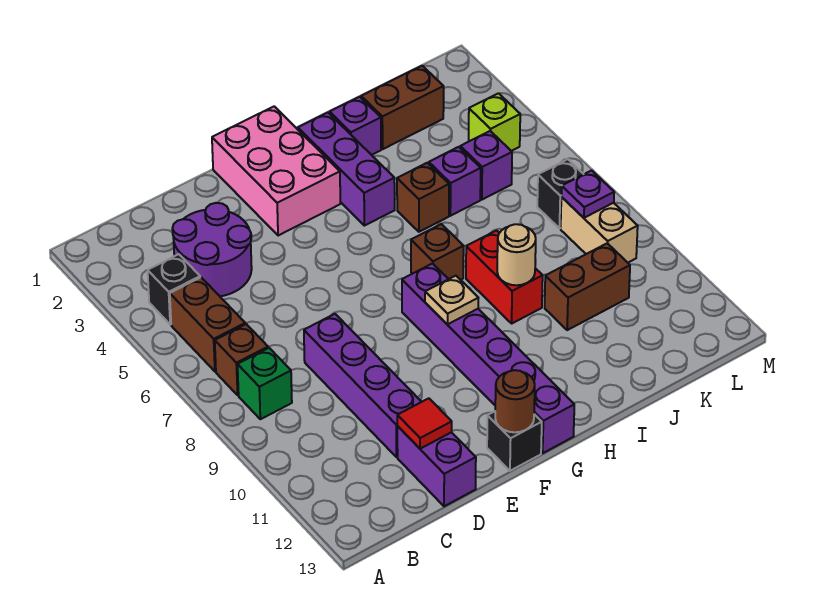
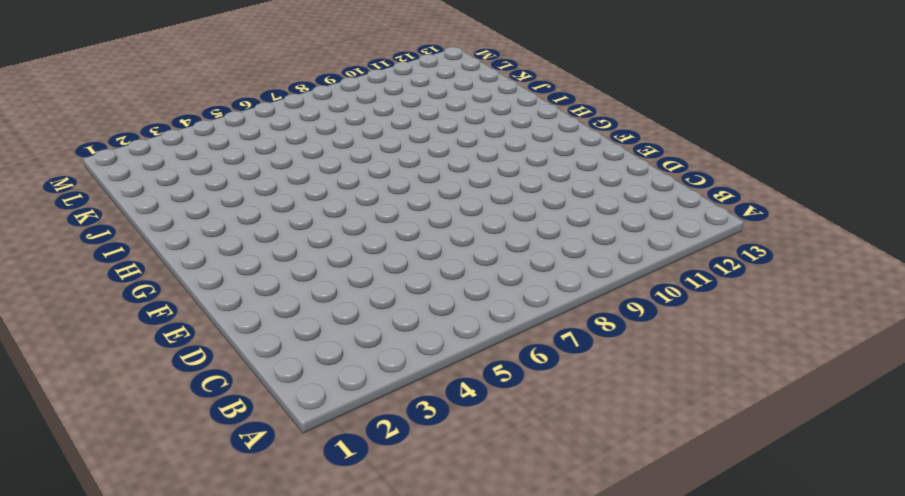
none -> black 1x1 brick [148,254,200,324]
none -> brown 1x2 brick [170,277,245,371]
none -> brown 1x1 brick [215,324,268,395]

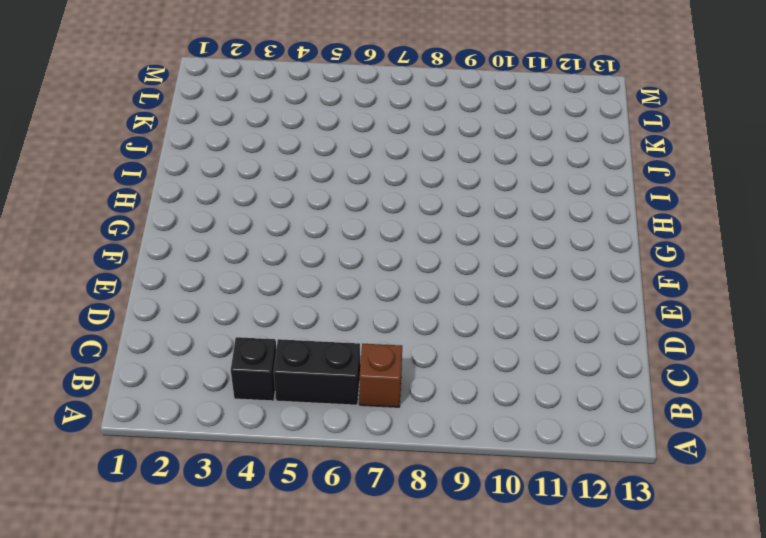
black 1x2 brick [274,339,360,405] -> brown 1x2 brick [170,277,245,371]
none -> green 1x1 brick [238,348,292,419]
none -> purple 2x2 round brick [172,203,252,296]
none -> purple 1x4 brick [304,314,421,457]

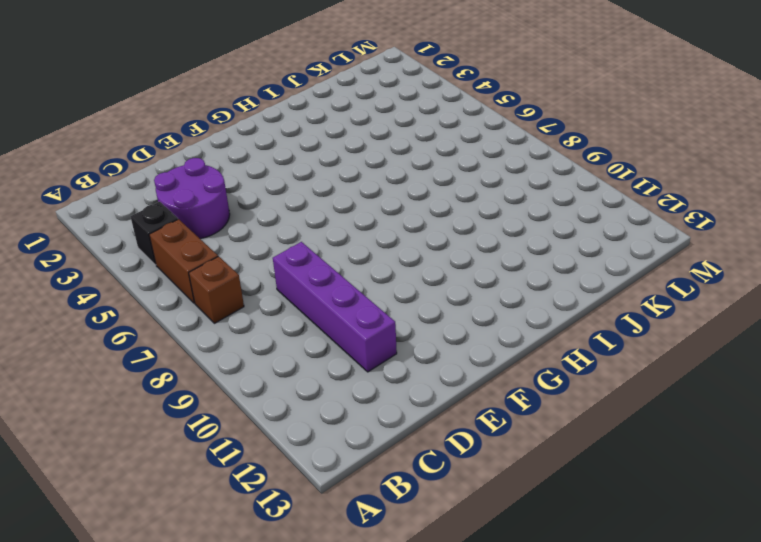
none -> green 1x1 brick [238,348,292,419]
none -> purple 1x2 brick [397,426,476,506]
none -> pink 2x3 brick [212,106,340,236]

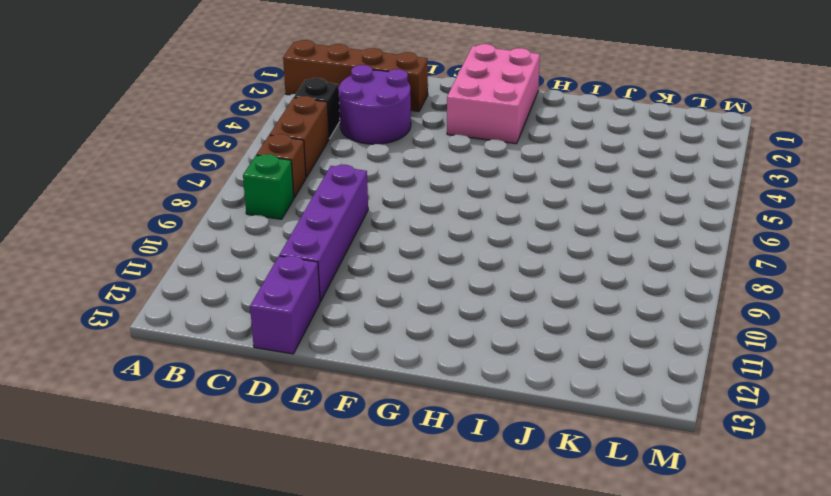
brown 1x4 brick [283,40,428,111] -> none
none -> black 1x1 brick [487,411,542,471]
none -> purple 1x6 brick [402,264,574,453]
none -> purple 1x3 brick [298,113,395,226]

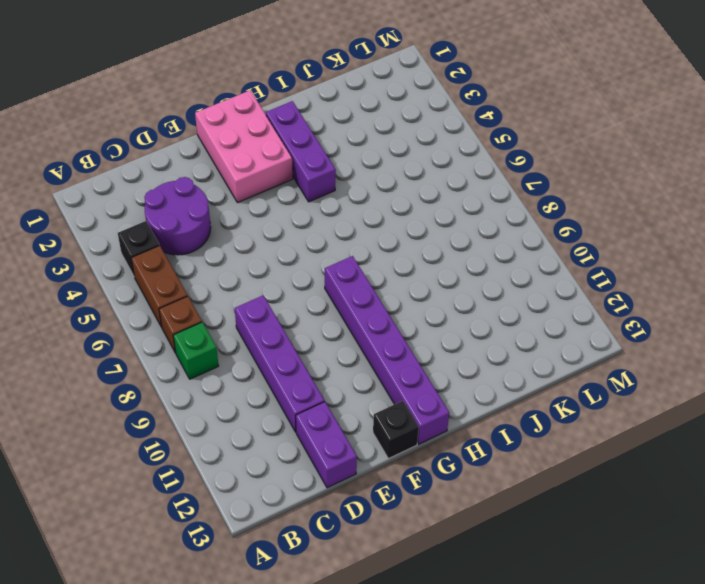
none -> brown 1x1 brick [411,224,464,280]
none -> purple 1x1 brick [330,97,381,155]
none -> brown 1x1 brick [397,163,449,232]

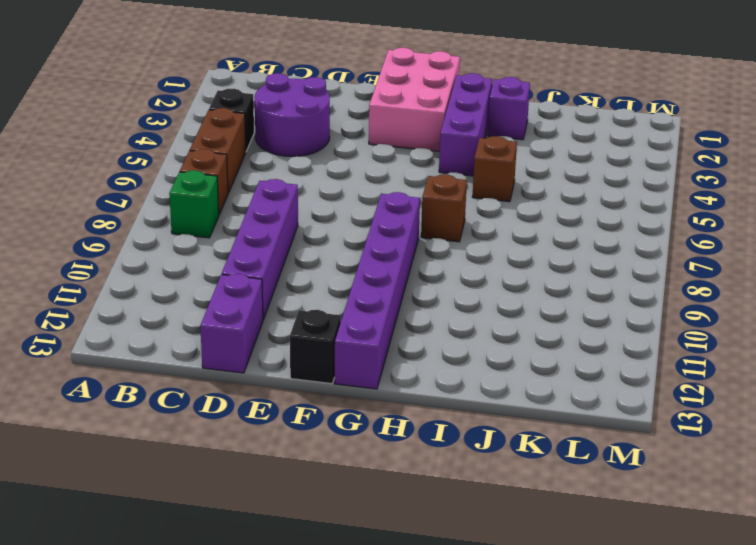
none -> red 1x2 brick [466,231,543,323]
none -> brown 1x2 brick [361,66,444,149]
none -> purple 1x1 brick [429,147,481,216]

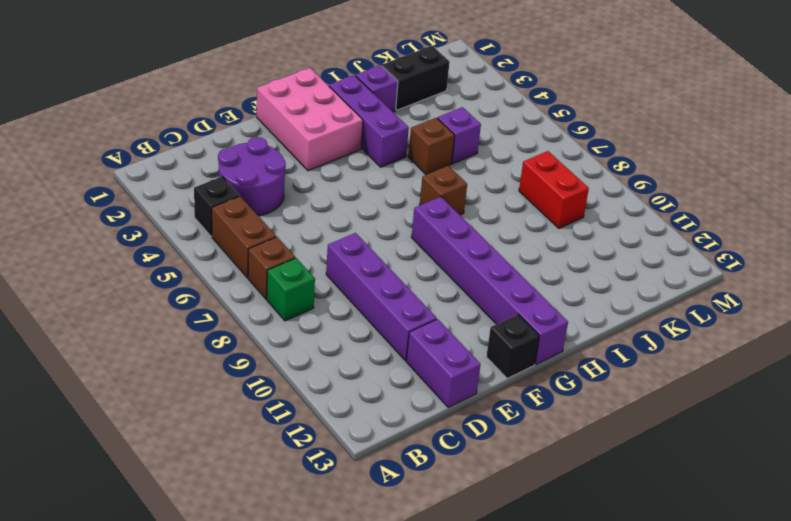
black 1x2 brick [382,46,450,110] -> brown 1x2 brick [361,66,444,149]
red 1x2 brick [519,151,589,228] -> red 1x2 brick moved to [466,231,543,323]
none -> brown 1x2 brick [545,243,630,330]
none -> purple 1x1 brick [460,131,512,200]
none -> lime 1x1 brick [469,93,520,151]

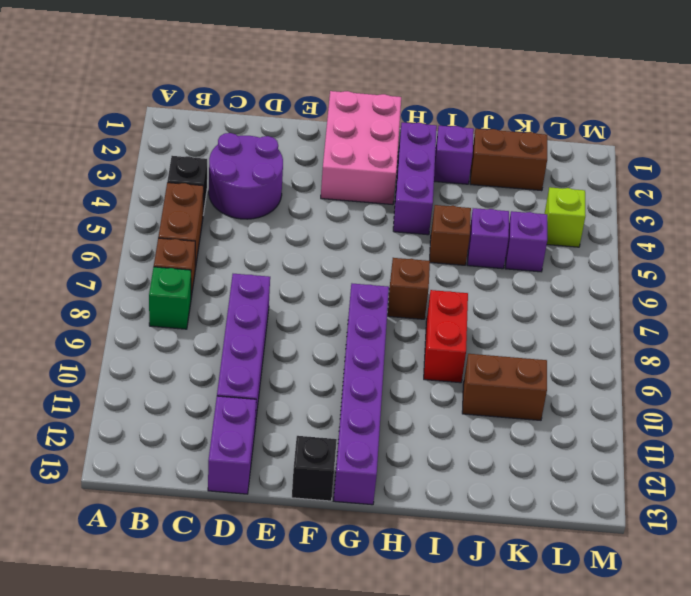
none -> black 1x1 brick [537,159,584,228]
none -> tan 1x2 brick [561,197,638,263]
none -> red 1x1 tile [397,398,452,449]

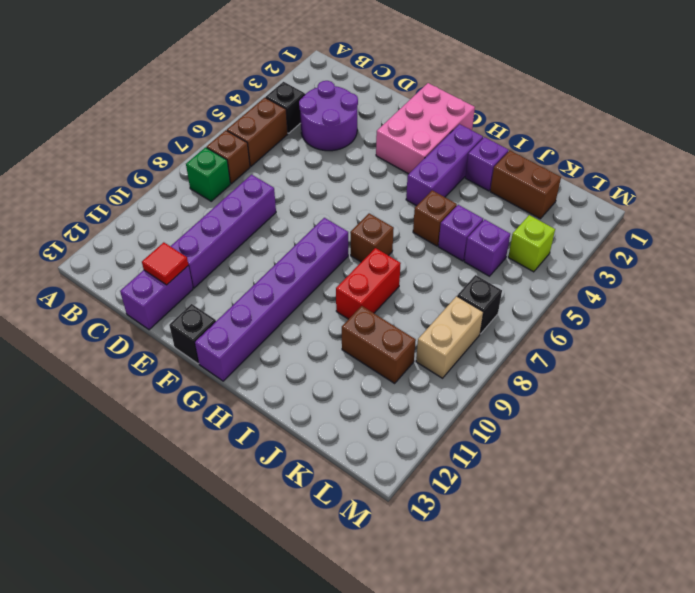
none -> brown 1x1 round brick [495,370,535,432]
none -> tan 1x1 plate [425,276,478,324]
none -> tan 1x1 round brick [497,224,536,285]

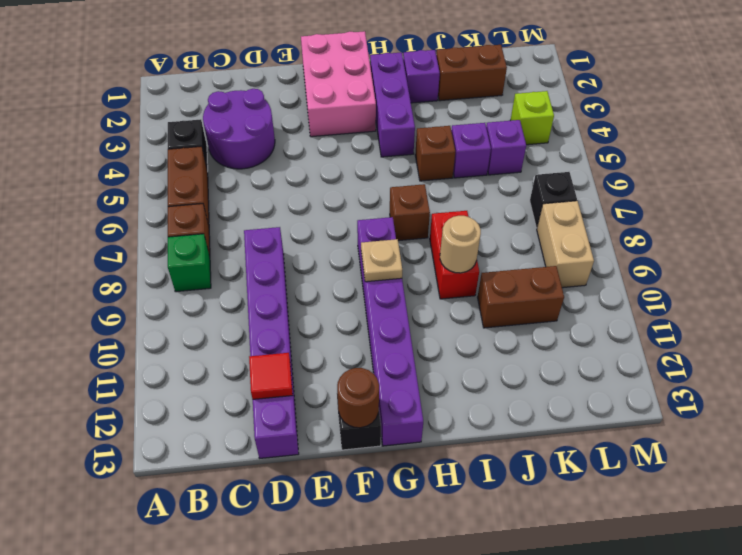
none -> purple 1x1 plate [561,171,614,218]

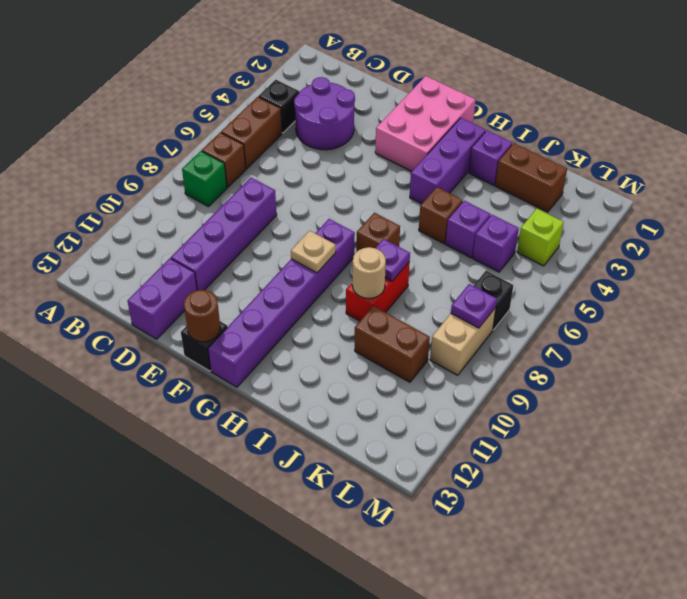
purple 1x1 plate [375,239,410,281] -> none
none -> red 1x1 tile [397,398,452,449]

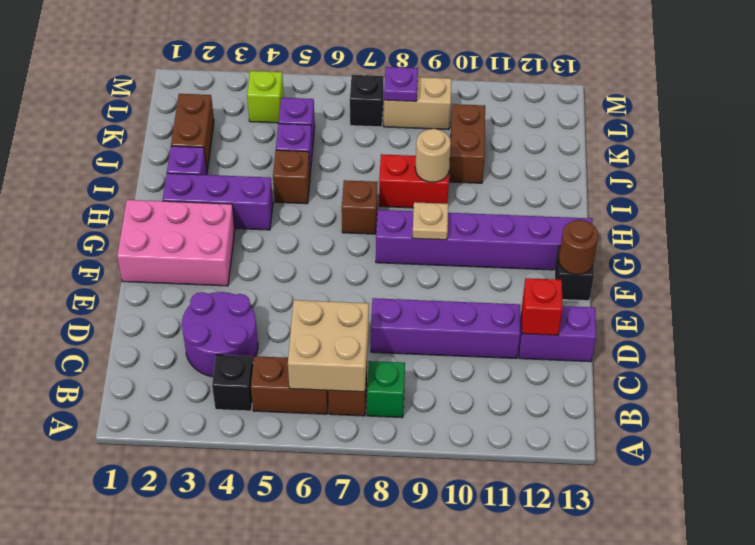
tan 2x2 brick [288,300,369,392] -> none
red 1x1 brick [522,278,563,335] -> red 1x1 tile [397,398,452,449]

